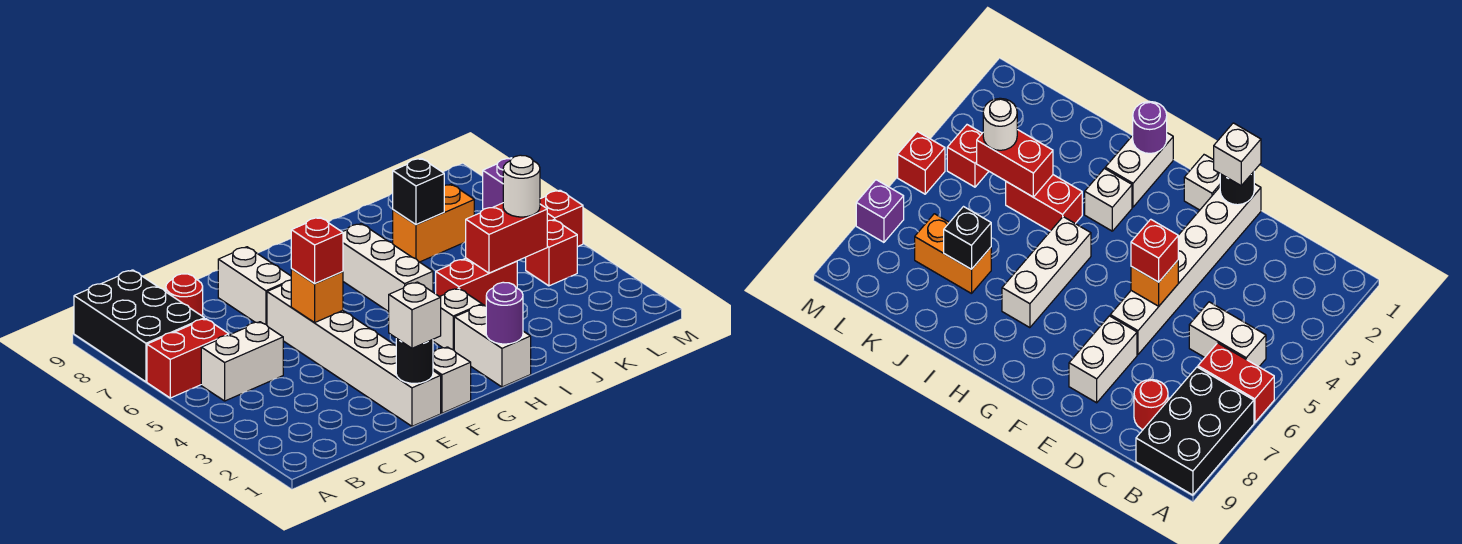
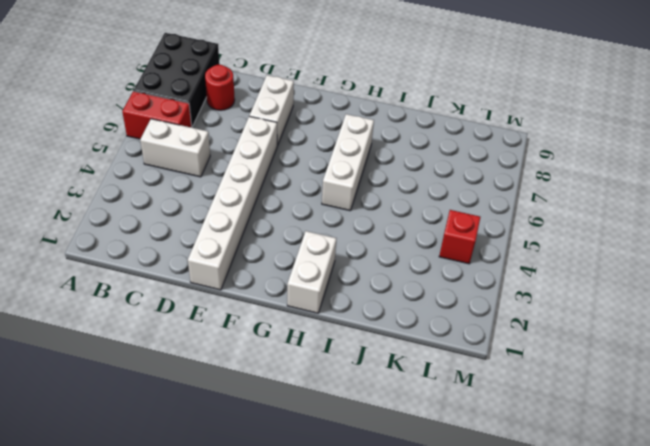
none -> white 1x1 brick [433,347,471,413]
none -> white 1x1 brick [433,288,482,350]
none -> red 1x2 brick [436,258,517,306]

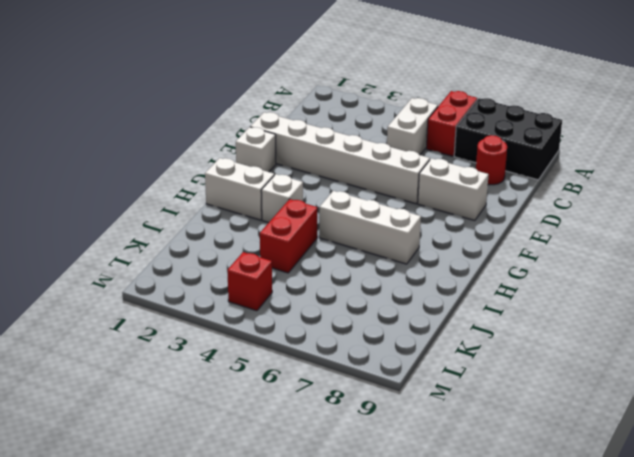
none -> orange 1x2 brick [393,184,474,262]
none -> red 1x1 brick [540,190,583,247]
none -> purple 1x1 brick [483,158,512,209]

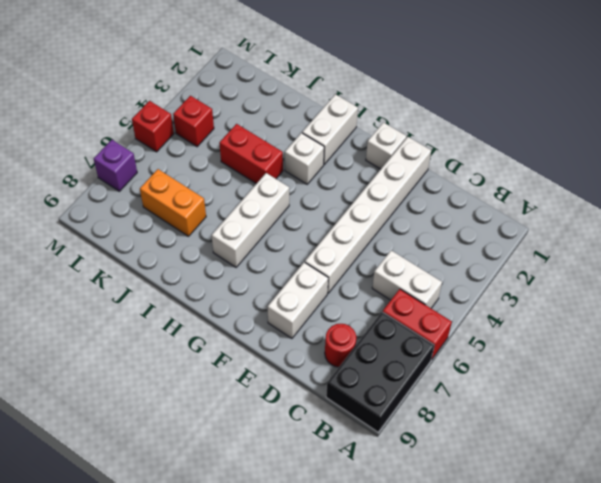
none -> black 1x1 round brick [396,338,433,383]
none -> orange 1x1 brick [291,269,343,322]
none -> purple 1x1 round brick [486,282,523,344]

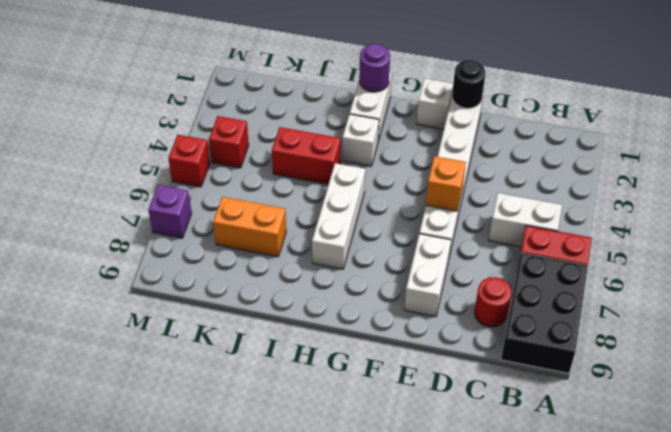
none -> red 1x2 brick [466,203,547,273]
none -> black 1x1 brick [393,158,444,225]
none -> white 1x1 brick [389,282,441,348]

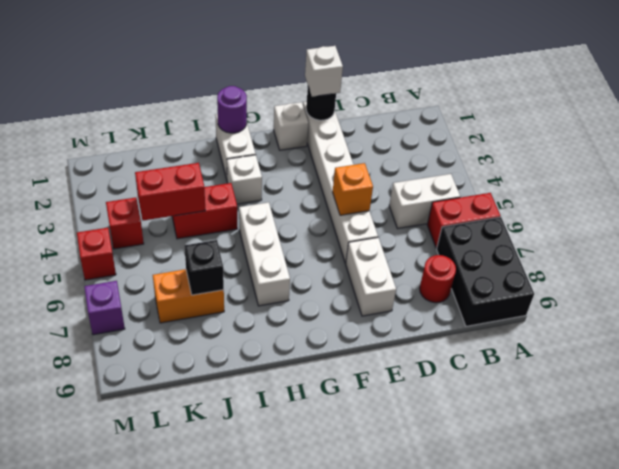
none -> red 1x1 brick [291,217,343,284]
none -> white 1x1 round brick [503,155,540,217]

